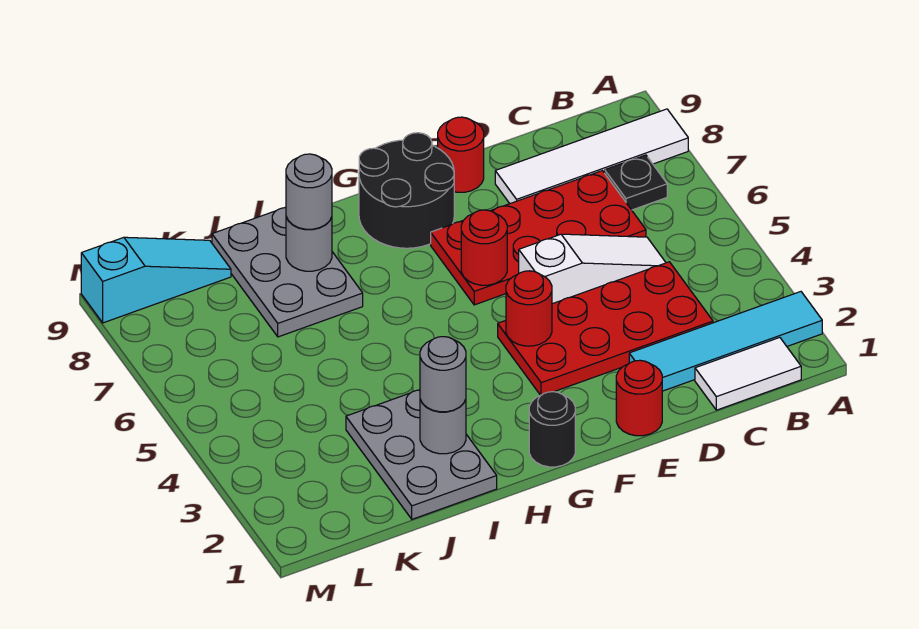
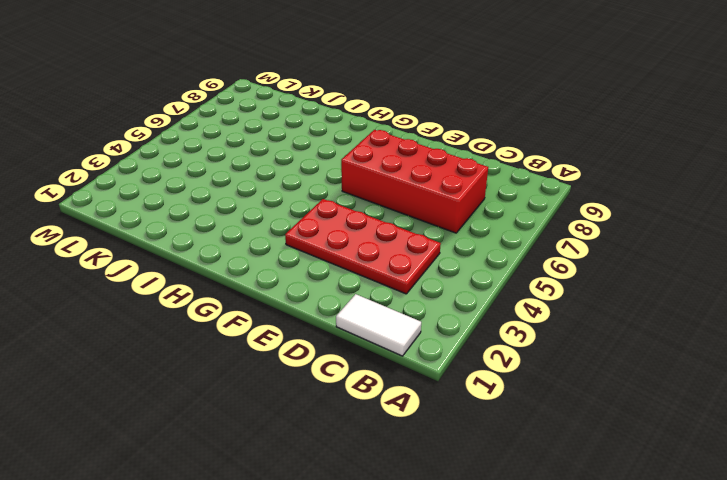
red 2x4 brick [341,130,488,233] -> red 2x4 plate [431,171,646,305]
none -> cyan 1x4 tile [629,292,822,391]
none -> white 1x4 tile [495,109,688,203]
none -> black 1x1 plate [605,155,667,210]

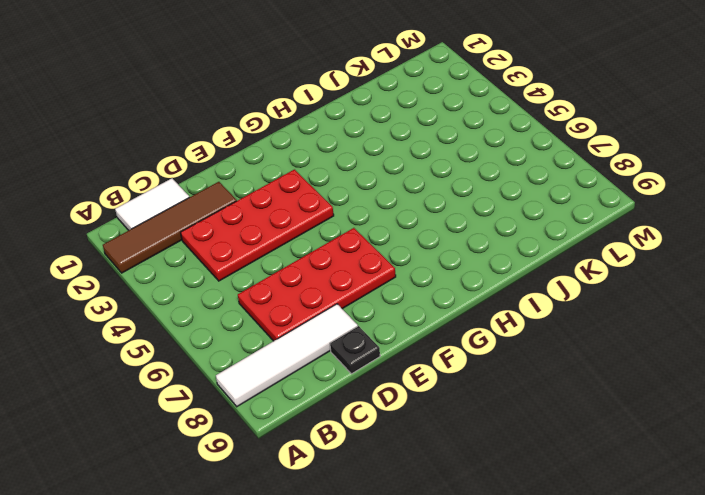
brown 1x4 tile [103,182,237,273] -> cyan 1x4 tile [629,292,822,391]
black 1x1 plate [330,326,380,374] -> black 1x1 plate moved to [605,155,667,210]
none -> white 1x3 slope [519,234,666,304]
none -> red 1x1 round brick [616,360,662,436]
none -> red 1x1 round brick [438,117,484,192]

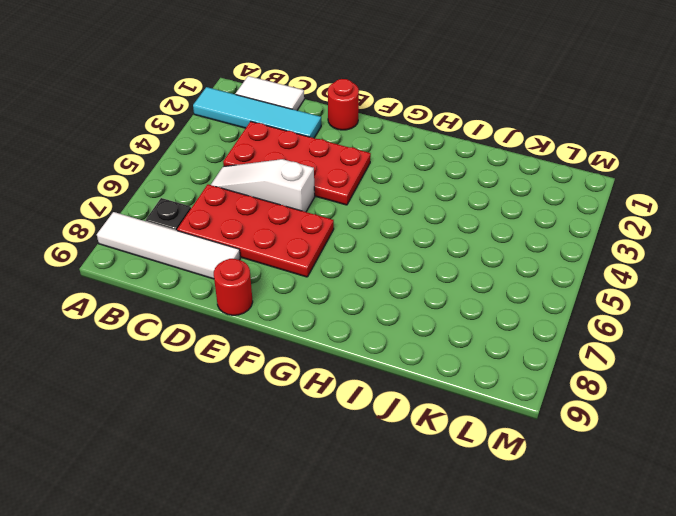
none -> black 2x2 round brick [359,133,454,248]
none -> black 1x1 round brick [529,392,575,467]
none -> grey 2x3 plate [346,390,497,519]

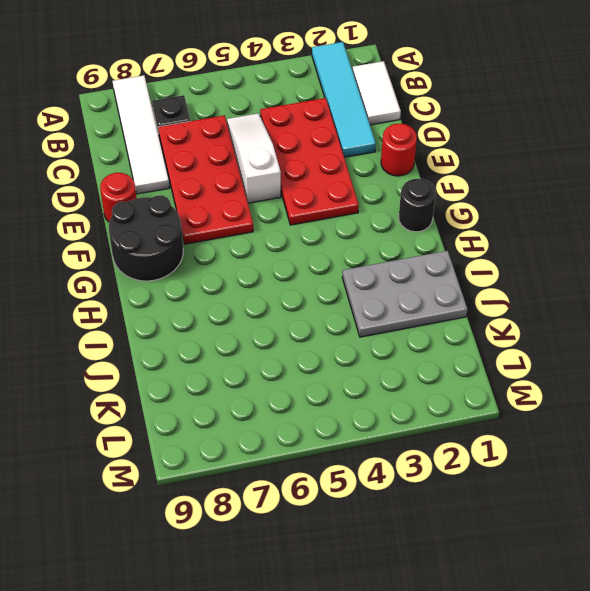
none -> grey 2x3 plate [212,207,363,337]
none -> cyan 1x3 slope [81,237,231,323]
none -> red 1x1 round brick [506,271,552,346]

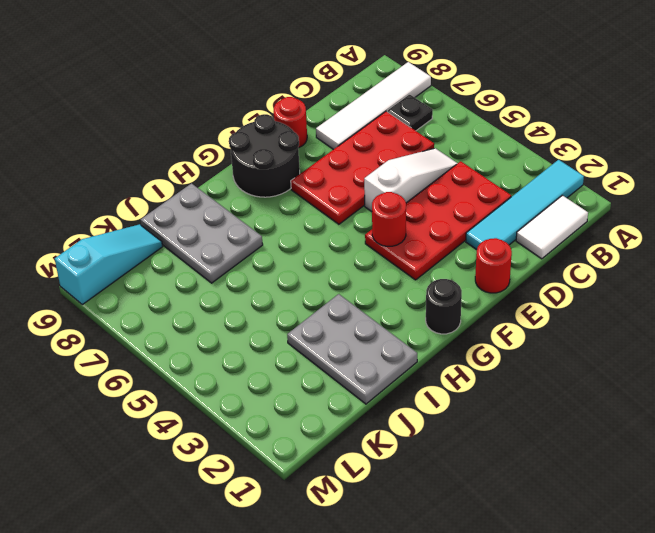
none -> red 1x1 round brick [461,210,507,285]
none -> grey 1x1 round brick [420,399,466,454]
none -> grey 1x1 round brick [286,217,332,271]

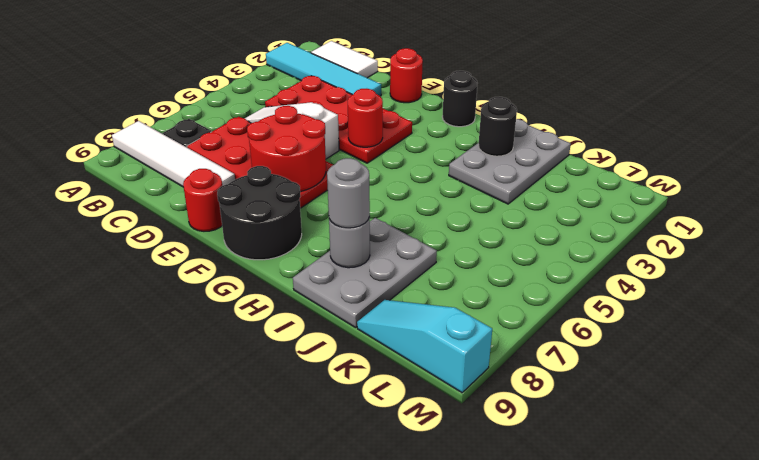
red 2x2 round brick [247,106,326,192] -> red 1x1 round brick [461,210,507,285]
black 1x1 round brick [478,97,517,156] -> grey 1x1 round brick [420,399,466,454]
none -> grey 1x1 round brick [420,337,466,412]

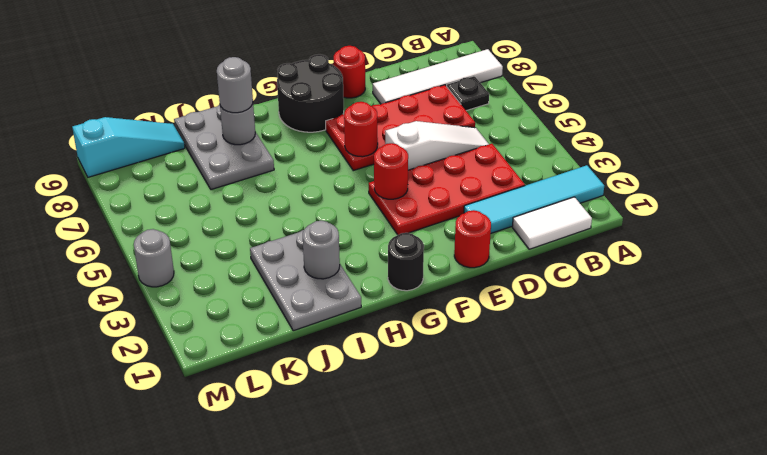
grey 1x1 round brick [134,229,174,287] -> grey 1x1 round brick moved to [420,337,466,412]

